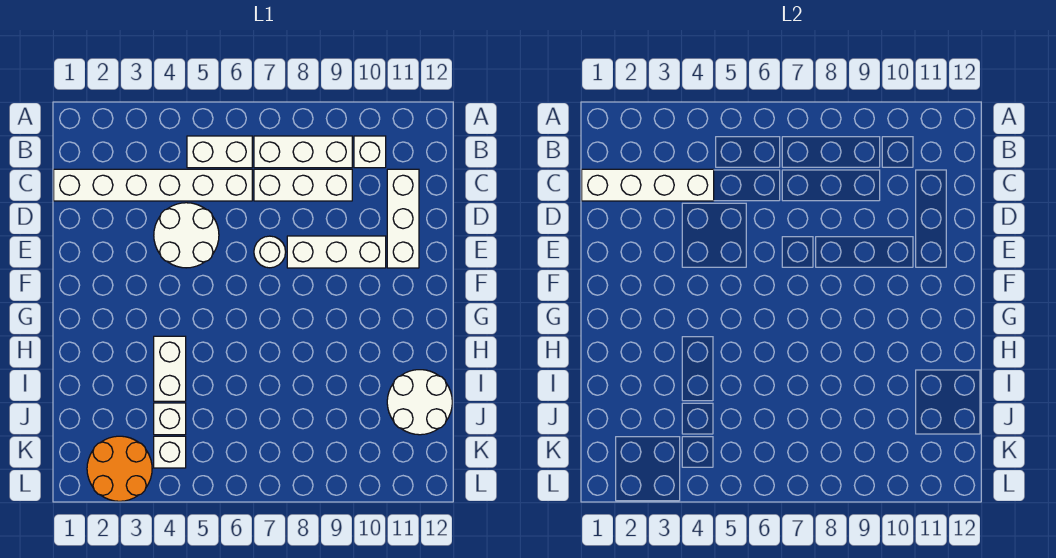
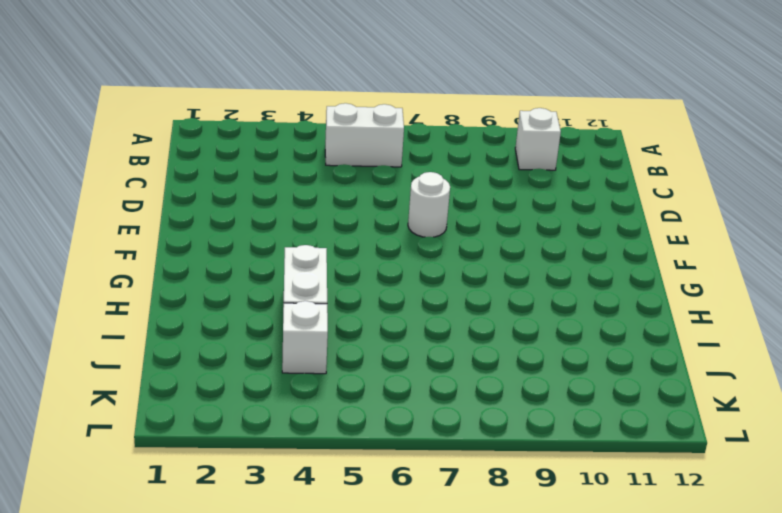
none -> white 1x3 brick [254,136,352,168]
none -> white 1x6 brick [54,169,252,201]
none -> white 1x3 brick [254,169,352,201]

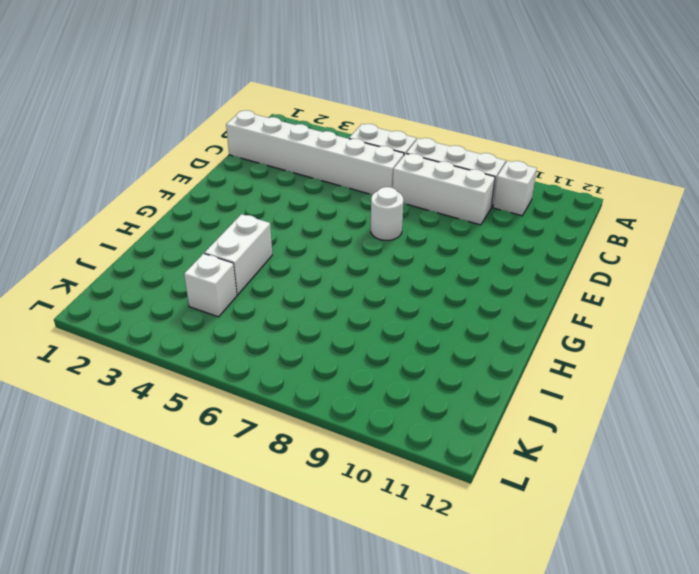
none -> white 1x3 brick [387,169,419,268]
none -> white 2x2 round brick [154,203,219,268]
none -> white 1x3 brick [287,236,386,268]

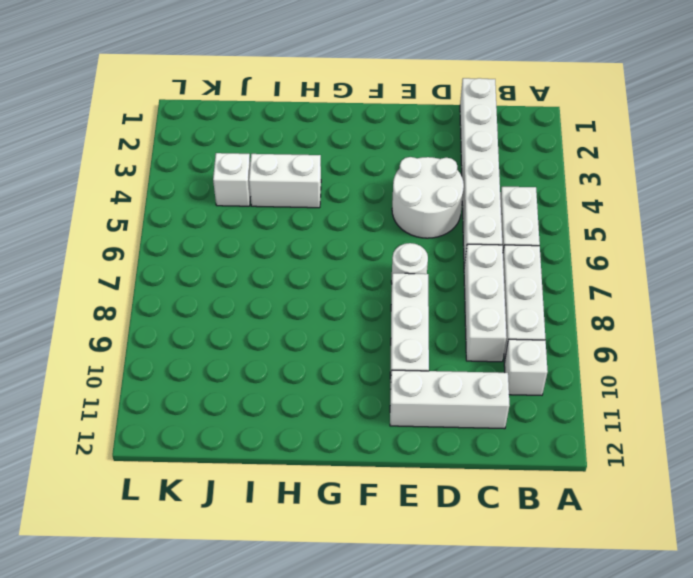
none -> white 2x2 round brick [387,370,452,435]
none -> orange 2x2 round brick [87,436,152,501]
none -> white 1x1 brick [154,436,186,468]

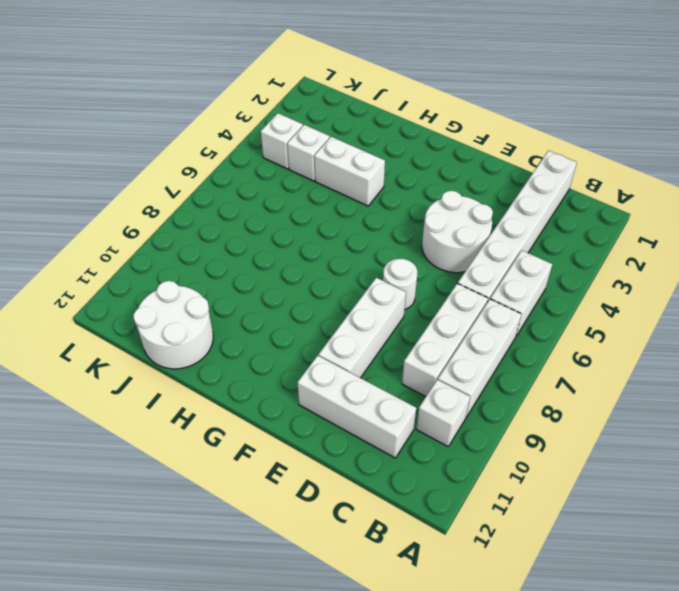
none -> orange 2x2 round brick [87,436,152,501]
none -> white 1x4 brick [582,169,714,201]

